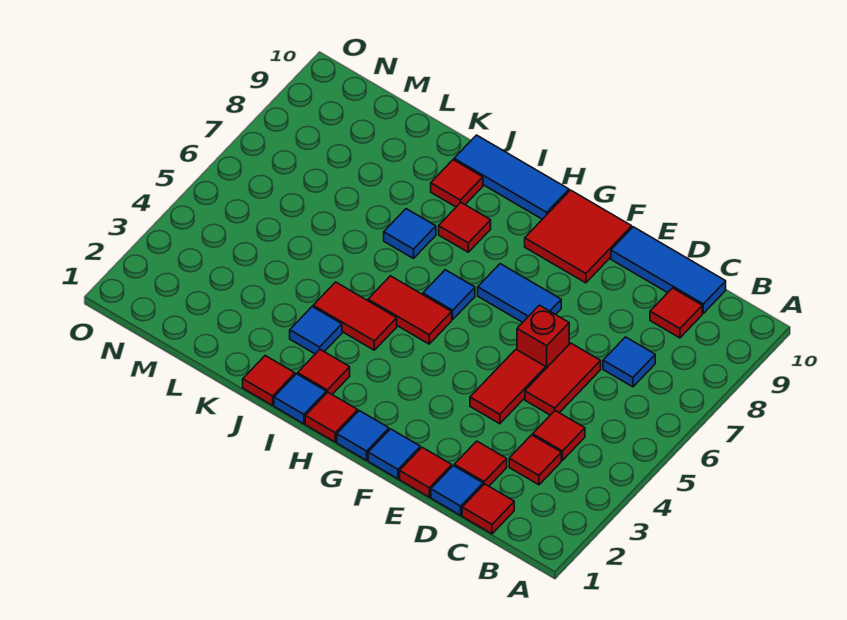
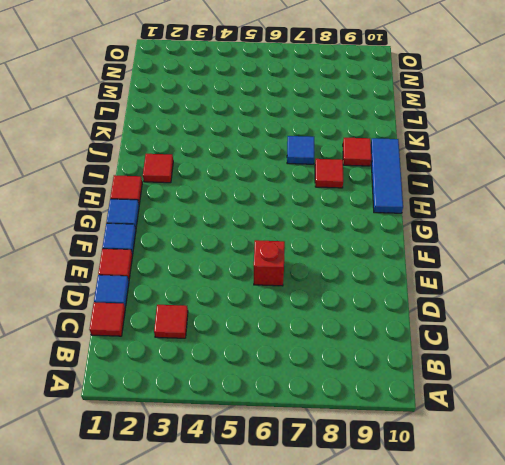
none -> red 1x1 tile [533,411,585,460]
none -> blue 1x1 tile [603,337,655,387]
none -> red 1x1 tile [650,288,702,338]

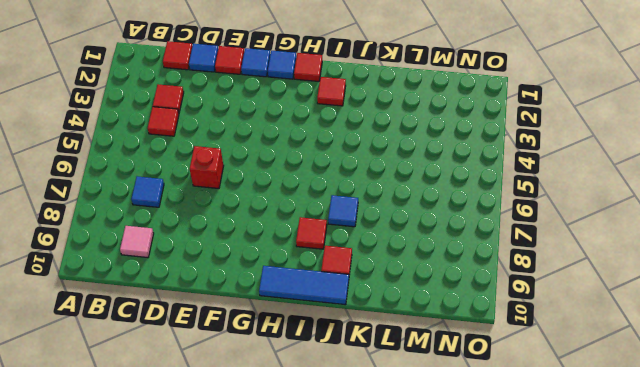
pink 1x1 tile [120,226,154,258] -> red 1x1 tile [650,288,702,338]
none -> blue 1x3 tile [611,227,726,313]
none -> red 1x1 tile [454,441,507,486]
none -> red 1x2 tile [525,343,601,415]

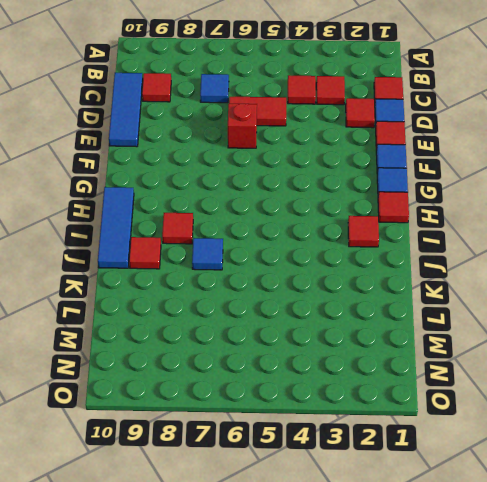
none -> red 1x2 tile [470,350,546,424]
none -> blue 1x2 tile [478,264,561,322]
none -> red 2x2 tile [525,190,632,283]

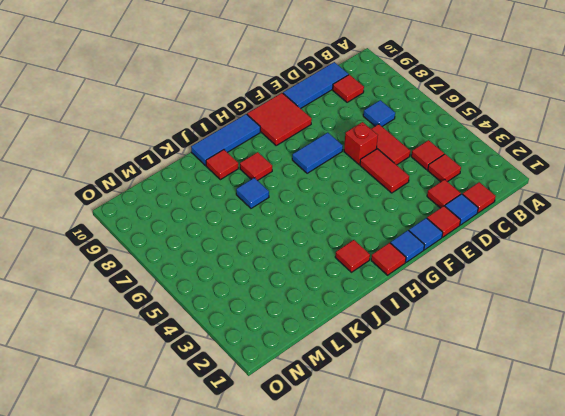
none -> red 1x2 tile [368,276,452,344]
none -> blue 1x1 tile [423,270,475,320]
none -> blue 1x1 tile [274,374,326,424]

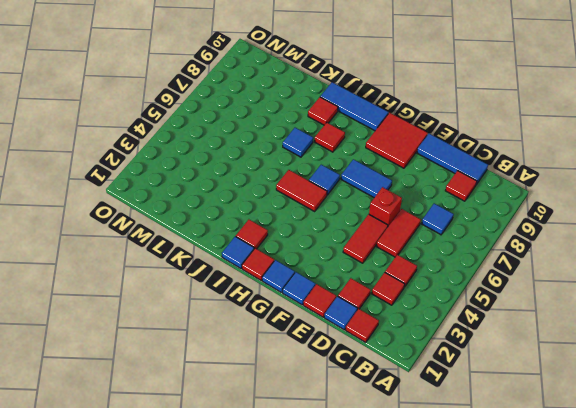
none -> red 1x2 tile [313,282,397,350]
none -> red 1x1 tile [243,356,295,405]
none -> blue 1x1 tile [290,307,342,354]

